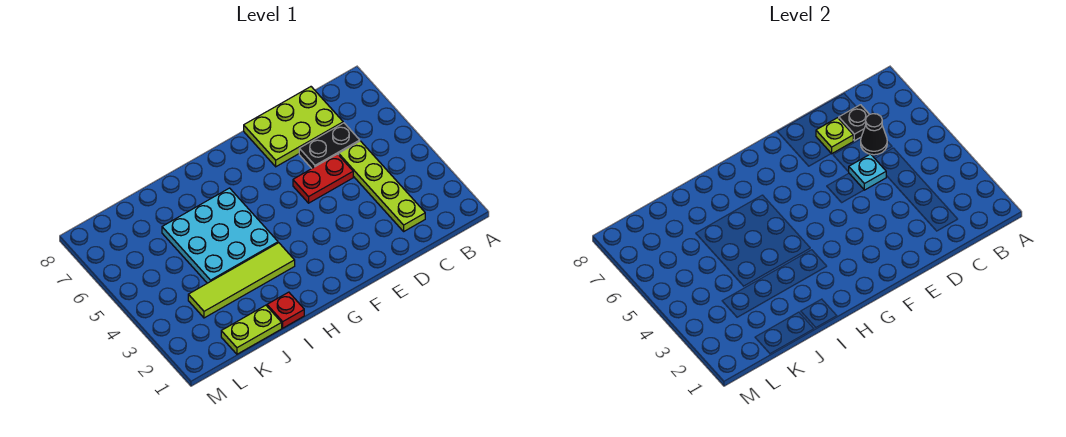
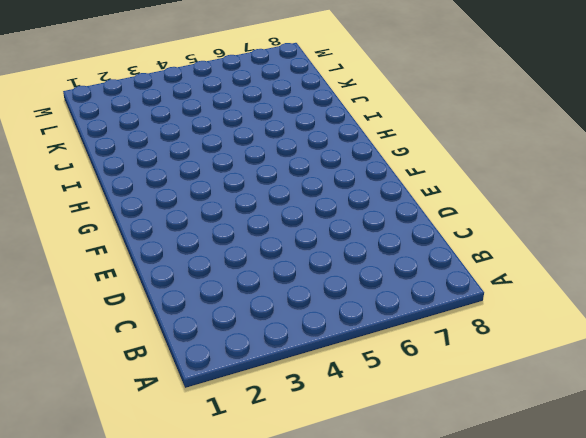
none -> lime 1x4 plate [339,141,425,231]
none -> black 1x2 plate [299,123,360,168]
none -> lime 2x3 plate [244,87,343,167]

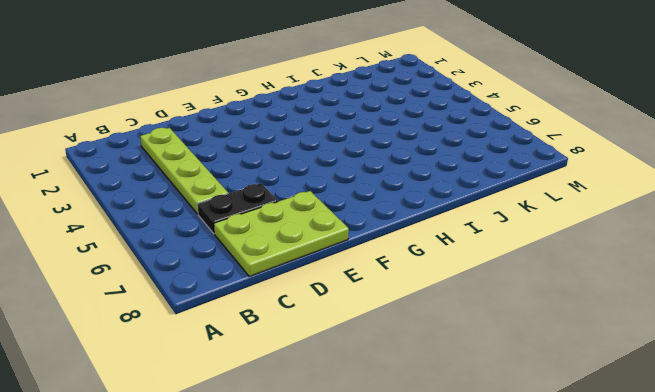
none -> red 1x2 plate [293,154,353,203]
none -> lime 1x4 tile [188,243,295,318]
none -> cyan 3x3 plate [162,188,278,283]

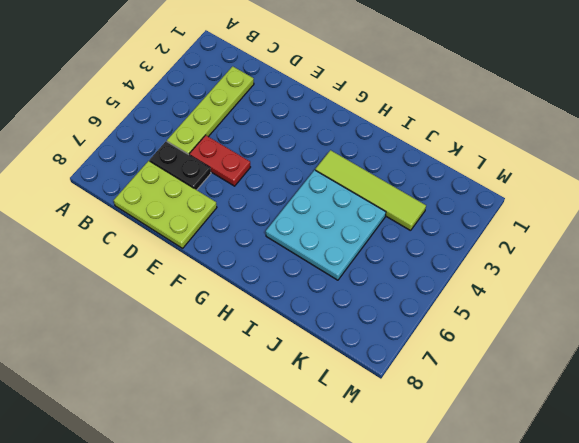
none -> red 1x1 plate [267,292,304,328]
none -> lime 1x2 plate [221,305,282,354]
none -> black 1x1 cone [861,114,887,155]

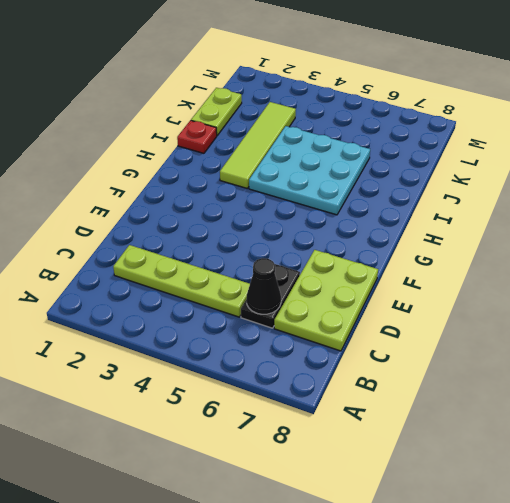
none -> red 1x2 plate [293,154,353,203]
none -> black 1x1 plate [839,105,870,141]
none -> cyan 1x1 plate [849,154,886,190]

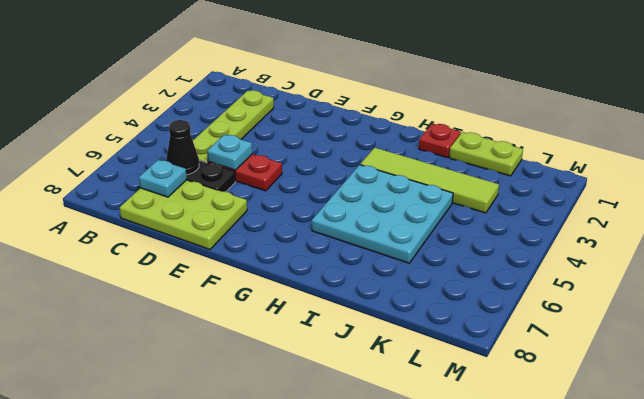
cyan 1x1 plate [139,160,187,197] -> black 1x1 plate [839,105,870,141]
none -> lime 1x1 plate [816,118,853,154]

